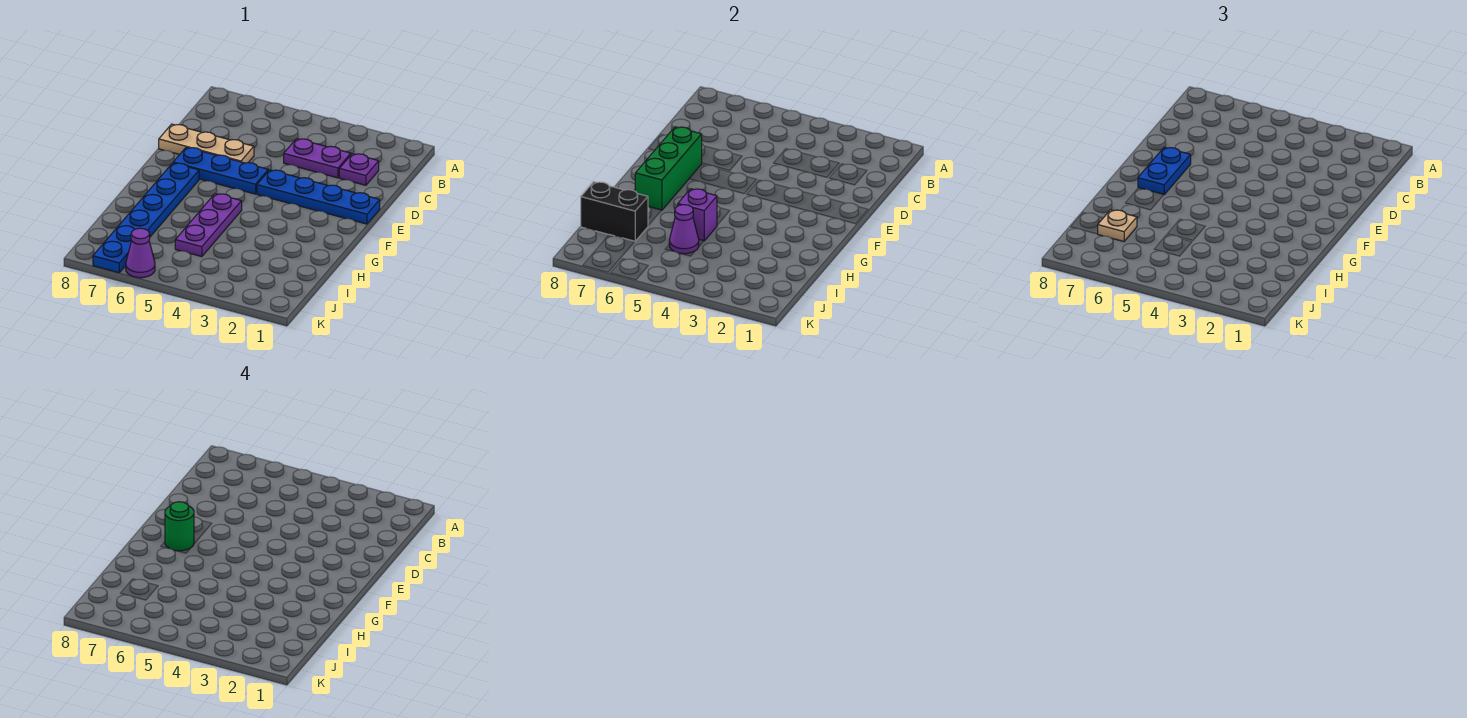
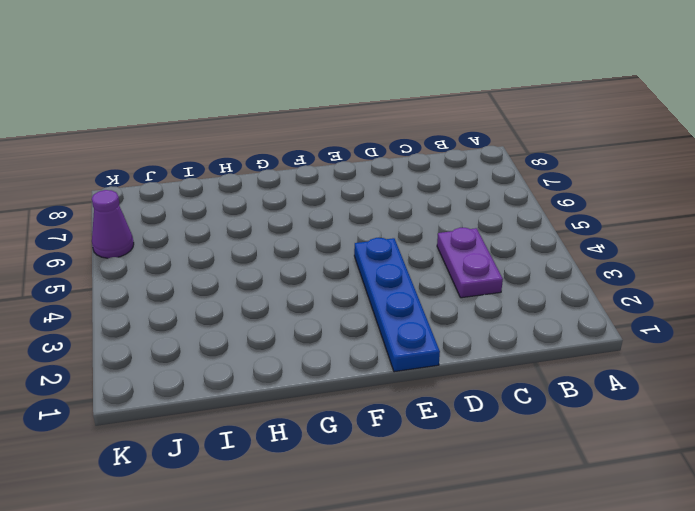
none -> purple 1x1 plate [339,154,379,185]
none -> tan 1x3 plate [159,124,254,163]
none -> blue 1x3 plate [173,147,268,194]

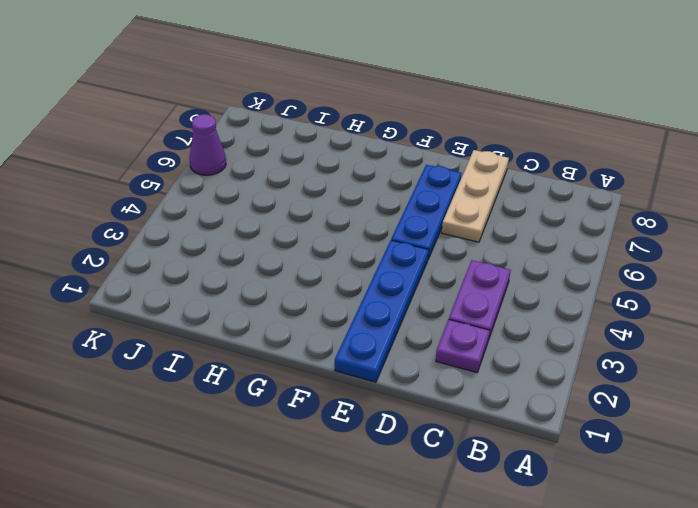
none -> blue 1x6 plate [93,163,199,273]
none -> purple 1x3 plate [175,194,242,257]
none -> green 1x3 brick [635,127,702,210]

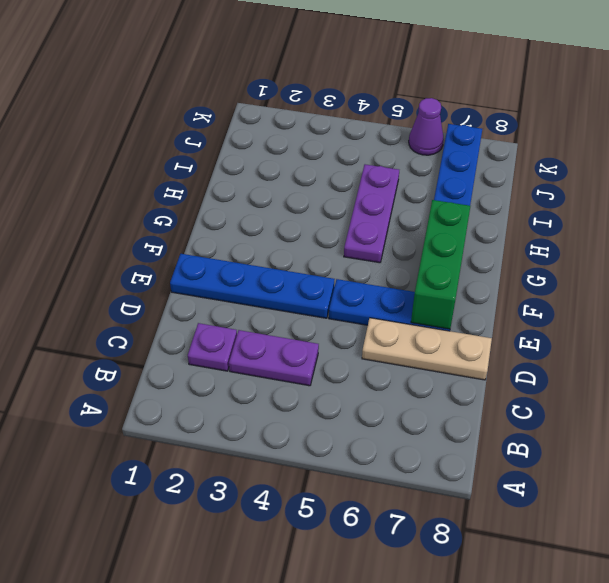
none -> purple 1x1 brick [678,189,717,241]
none -> purple 1x1 cone [669,205,699,254]
none -> black 1x2 brick [581,182,648,241]

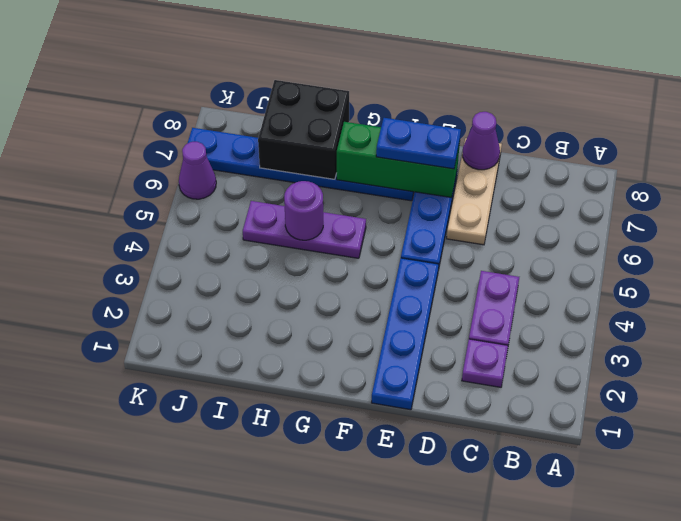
purple 1x1 cone [463,112,500,170] -> purple 1x1 cone moved to [669,205,699,254]
purple 1x1 round brick [284,181,323,240] -> purple 1x1 brick [678,189,717,241]
black 2x2 brick [258,80,349,179] -> black 1x2 brick [581,182,648,241]
none -> tan 1x1 plate [1098,210,1137,241]
none -> green 1x1 round brick [165,502,194,551]

